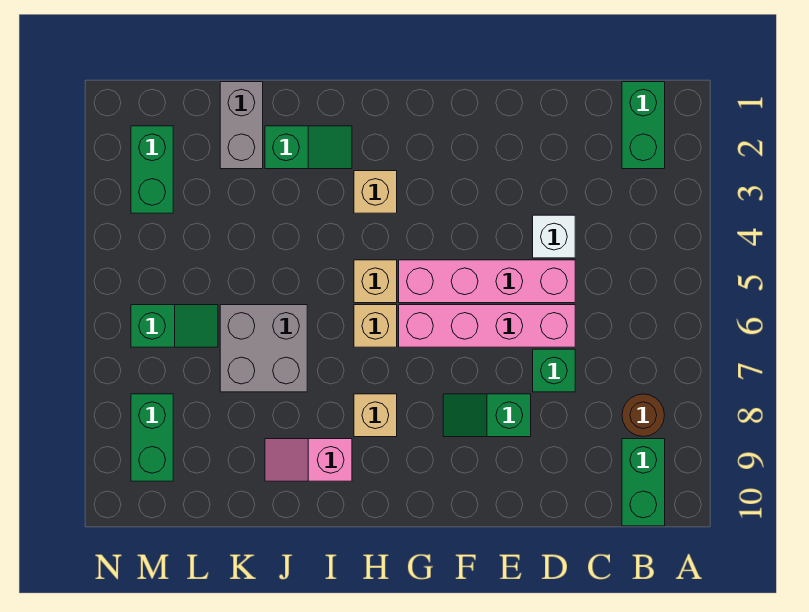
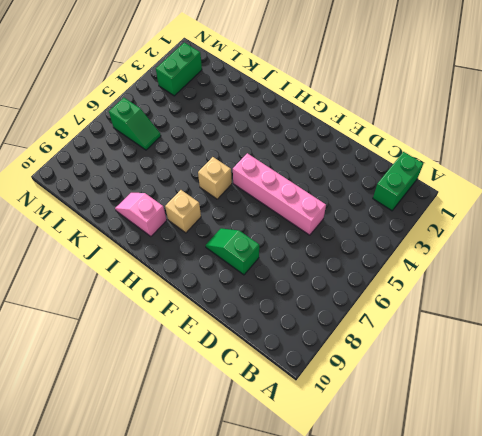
none -> brown 1x1 round brick [622,394,665,437]
none -> green 1x2 brick [622,439,665,526]
none -> white 1x1 brick [533,215,575,258]

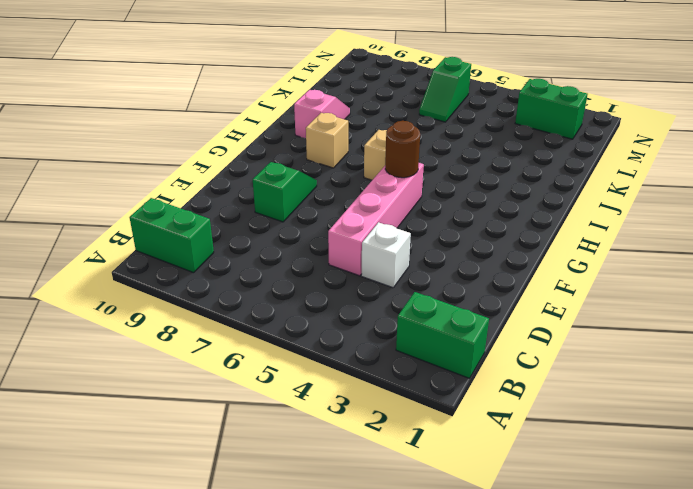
brown 1x1 round brick [385,121,420,178] -> brown 1x1 round brick moved to [622,394,665,437]
none -> pink 1x4 brick [399,305,575,347]
none -> green 1x1 brick [533,349,575,392]
none -> tan 1x1 brick [354,171,397,213]

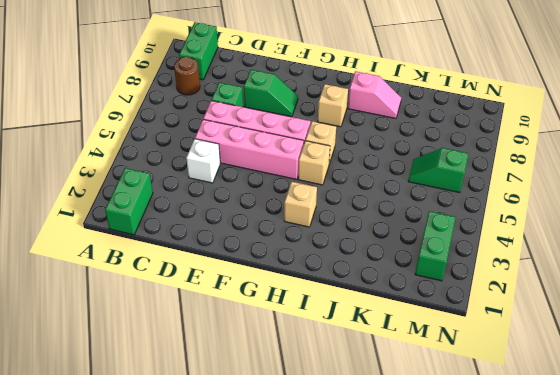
none -> green 1x2 slope [265,126,352,169]
none -> grey 2x2 brick [220,305,307,392]
none -> grey 1x2 brick [220,82,263,169]

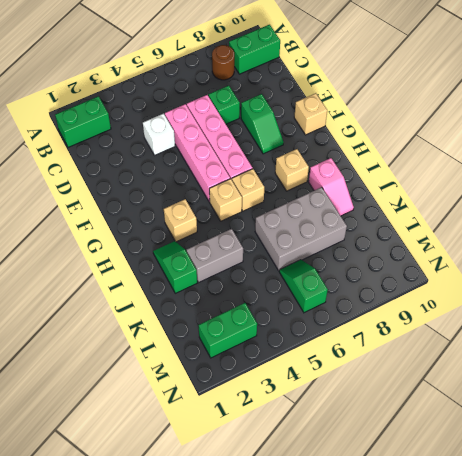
tan 1x1 brick [294,93,327,135] -> none
grey 1x2 brick [186,229,243,283] -> grey 1x2 brick moved to [220,82,263,169]
grey 2x3 brick [255,187,347,271] -> grey 2x2 brick [220,305,307,392]
none -> green 1x2 brick [131,394,173,481]

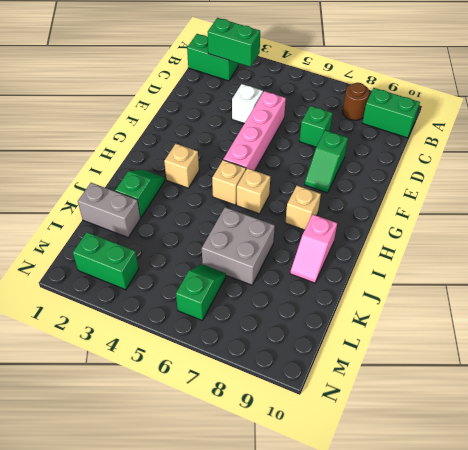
green 1x2 brick [208,18,260,67] -> green 1x2 brick moved to [131,394,173,481]
none -> pink 1x4 brick [399,305,575,347]

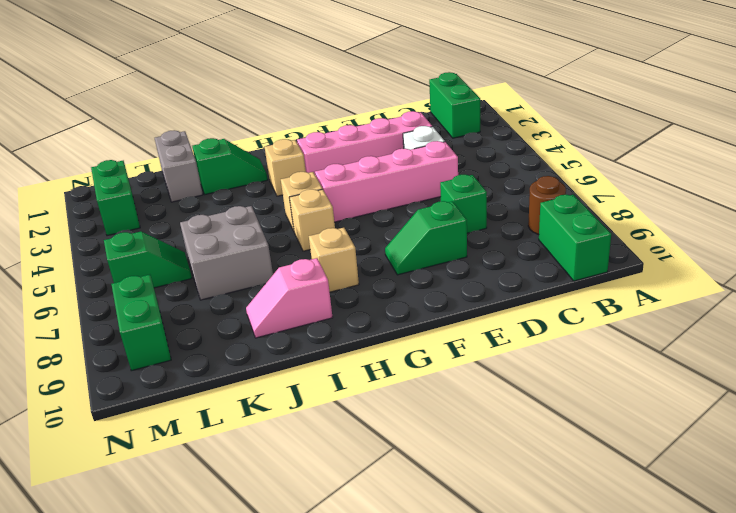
pink 1x4 brick [297,111,432,174] -> pink 1x4 brick moved to [399,305,575,347]

